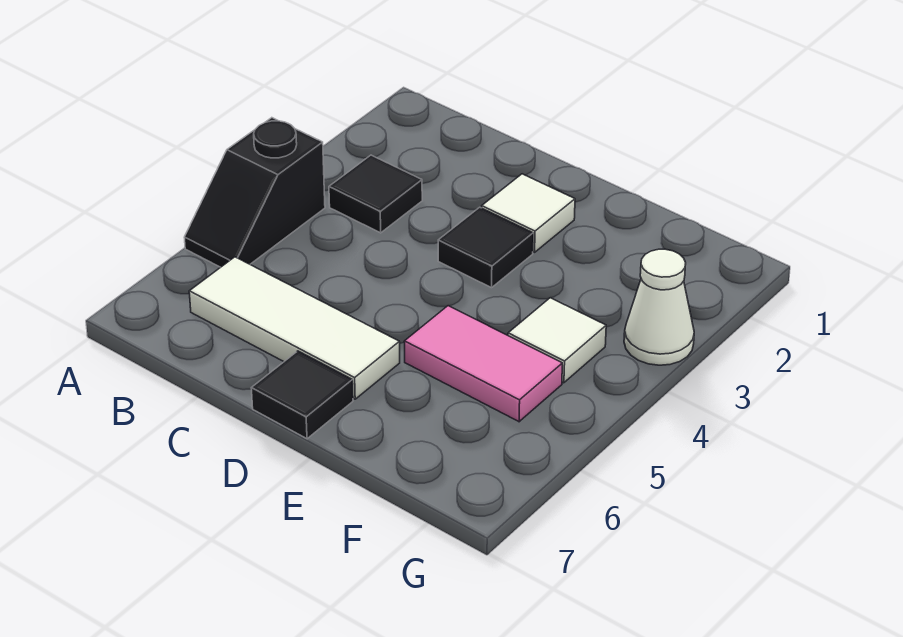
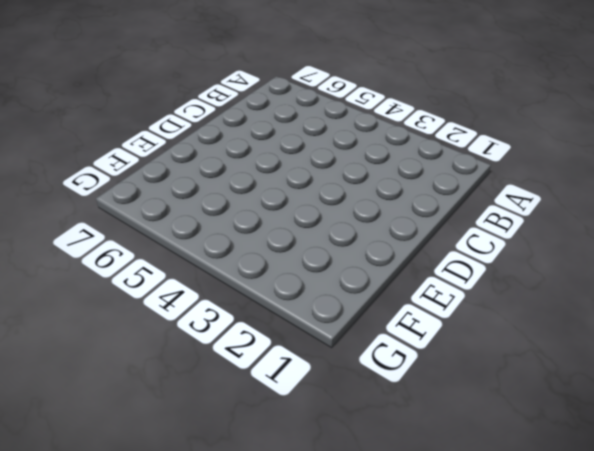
none -> black 1x2 slope [184,118,325,267]
none -> black 1x1 tile [329,155,422,233]

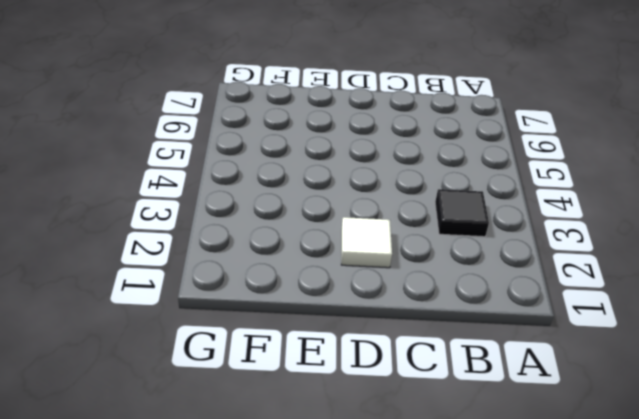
none -> black 1x2 slope [184,118,325,267]
none -> white 1x3 tile [189,257,400,399]

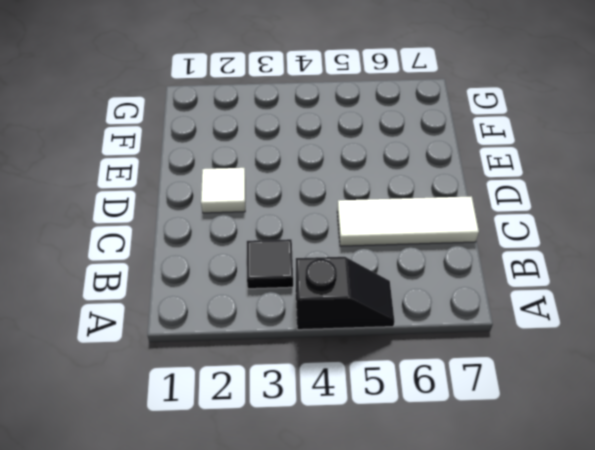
white 1x3 tile [337,196,479,246] -> white 1x3 tile turned to [189,257,400,399]
none -> black 1x1 tile [438,207,533,288]
none -> black 1x1 tile [251,351,353,439]

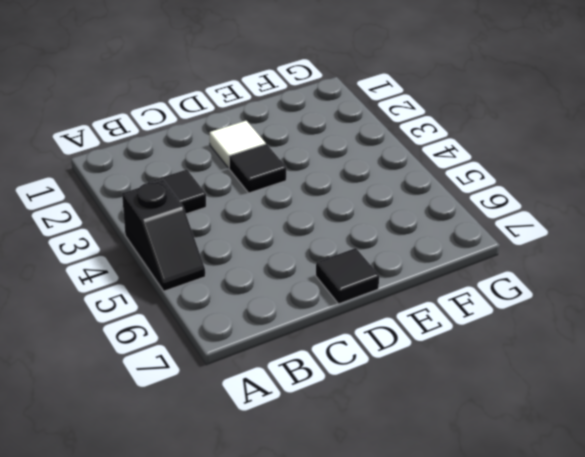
none -> white 1x3 tile [189,257,400,399]
none -> pink 1x2 tile [404,306,562,422]

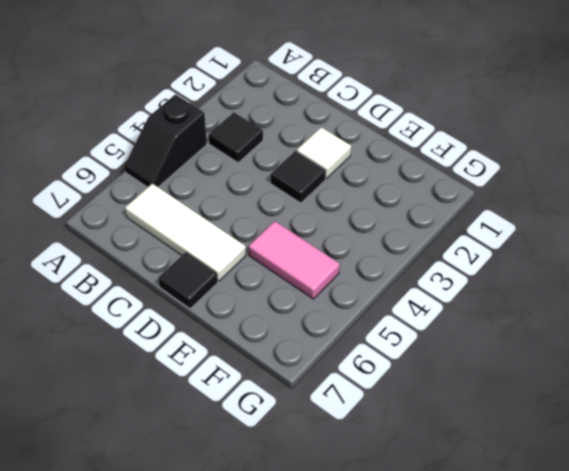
none -> white 1x1 tile [508,298,606,383]
none -> white 1x1 cone [624,249,694,365]

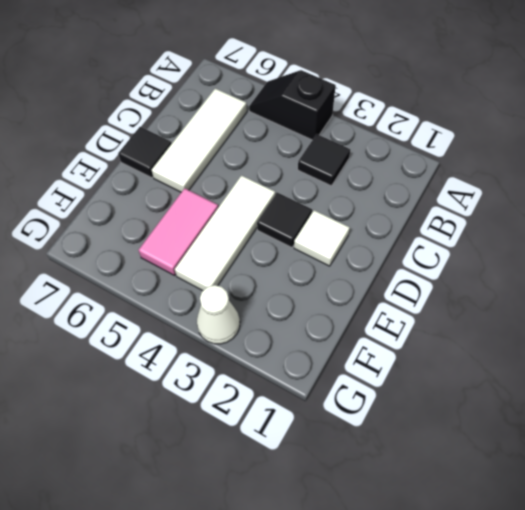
white 1x3 tile [175,175,275,291] -> white 1x1 tile [508,298,606,383]

